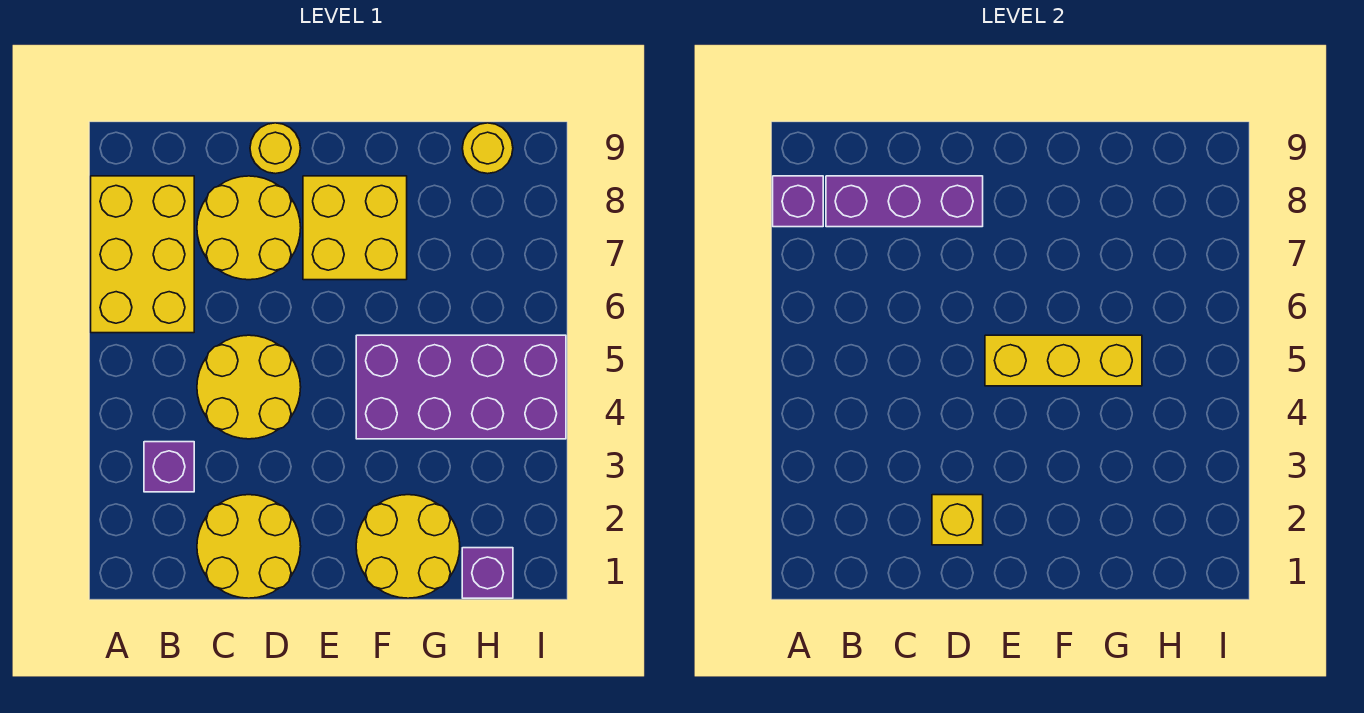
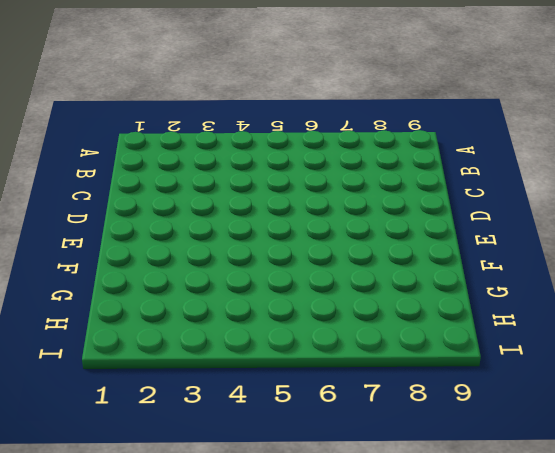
none -> yellow 2x3 brick [91,176,194,333]
none -> purple 1x1 brick [144,442,194,492]
none -> yellow 2x2 round brick [197,495,301,598]

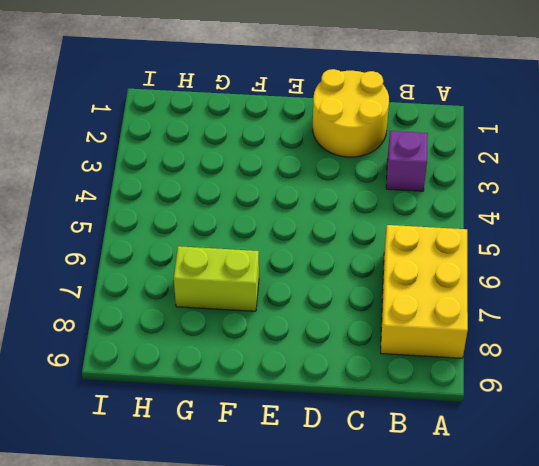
lime 1x2 brick [174,246,259,311] -> yellow 2x2 brick [303,176,407,280]
none -> yellow 2x2 round brick [197,335,301,439]
none -> yellow 2x2 round brick [197,176,301,280]
none -> yellow 1x1 round brick [250,123,301,174]

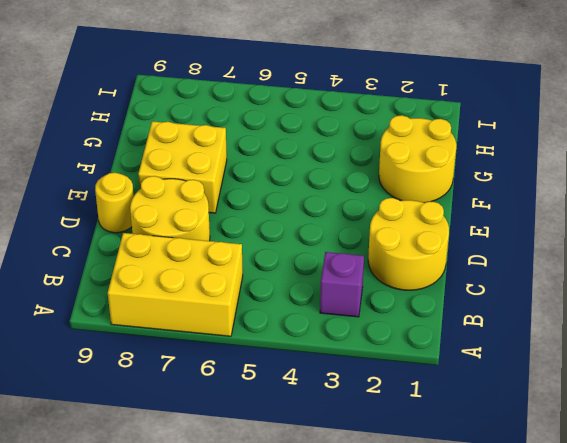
none -> yellow 2x2 round brick [197,335,301,439]
none -> purple 2x4 brick [356,335,566,439]
none -> purple 1x1 brick [462,548,513,598]

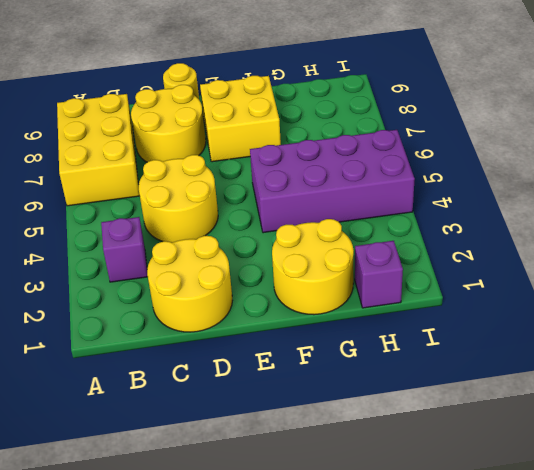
none -> yellow 1x1 round brick [462,123,513,174]
none -> purple 1x1 brick [773,176,823,227]
none -> purple 1x3 brick [826,176,983,227]

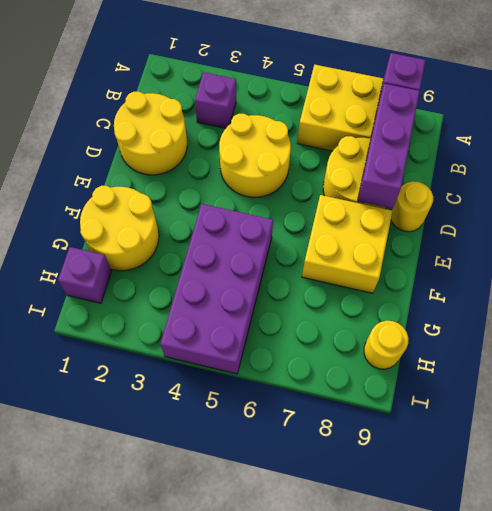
none -> yellow 1x1 brick [932,495,983,545]
none -> yellow 1x3 brick [985,335,1142,386]

